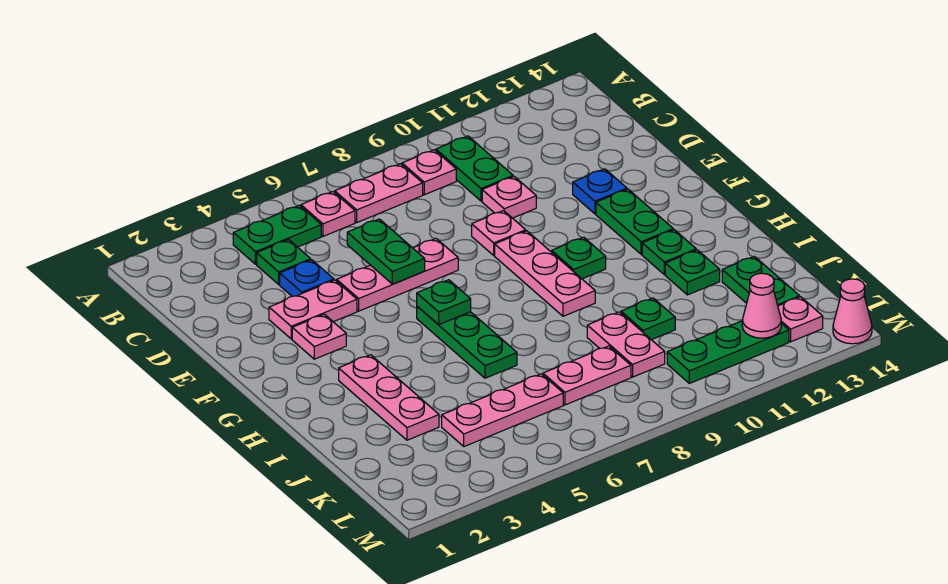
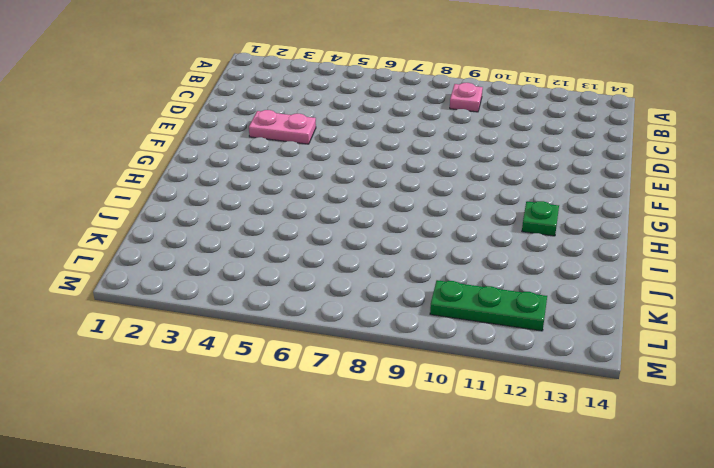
none -> green 1x2 plate [233,205,321,264]
none -> pink 1x1 plate [301,192,355,236]
none -> pink 1x2 plate [335,164,423,222]
none -> green 1x2 plate [436,136,513,201]

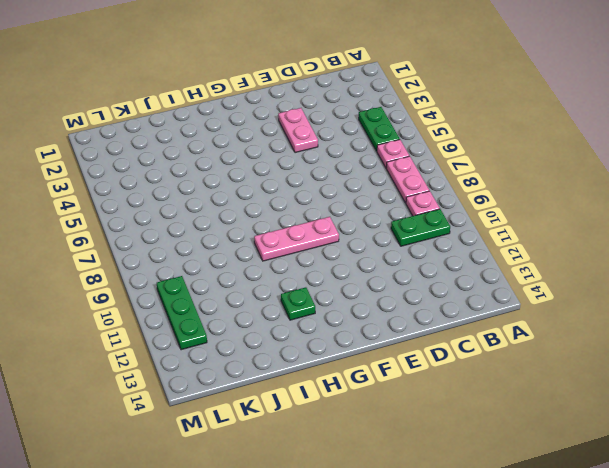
none -> green 1x1 plate [257,240,311,284]
none -> blue 1x1 plate [280,260,334,296]
none -> pink 1x1 plate [482,177,536,218]
none -> pink 1x3 plate [337,239,458,311]

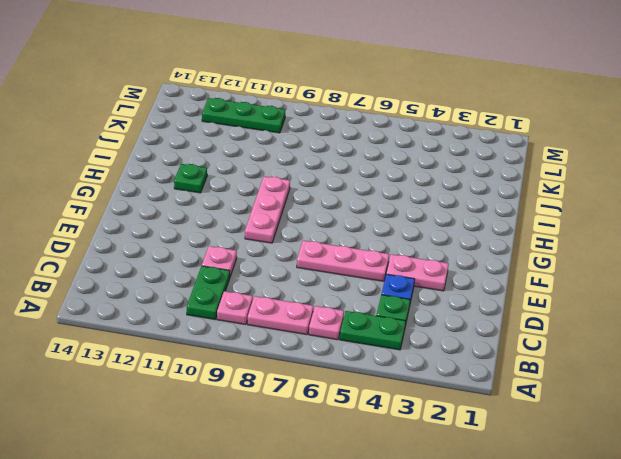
none -> pink 1x1 plate [472,211,526,255]
none -> blue 1x1 plate [573,169,627,214]
none -> pink 1x1 plate [292,314,346,359]
none -> green 1x2 plate [596,189,673,254]

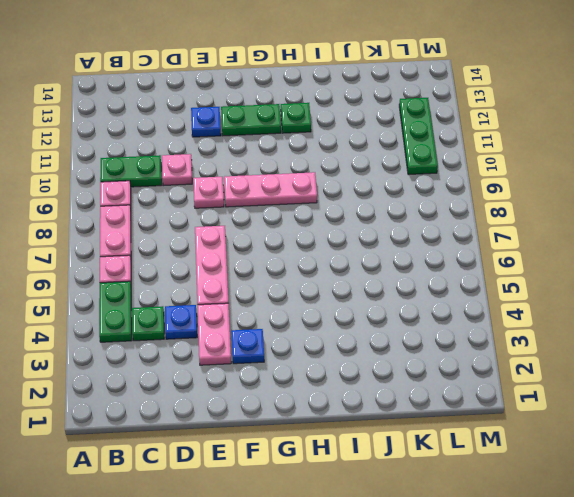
blue 1x1 plate [231,329,264,364] -> pink 1x1 plate [292,314,346,359]
none -> green 1x3 plate [417,306,517,378]
none -> green 1x1 plate [552,237,606,279]
none -> pink 1x3 plate [339,355,439,440]
none -> green 1x1 plate [665,250,720,295]

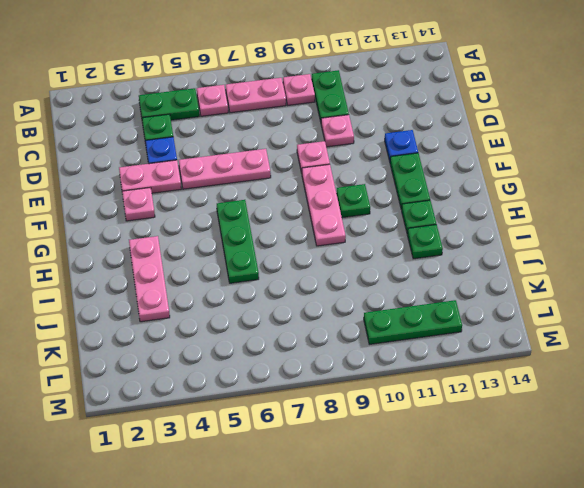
none -> pink 1x2 plate [587,312,665,377]
none -> green 1x1 plate [621,298,675,340]
none -> green 1x2 plate [722,256,800,306]
none -> pink 1x3 plate [442,374,563,447]

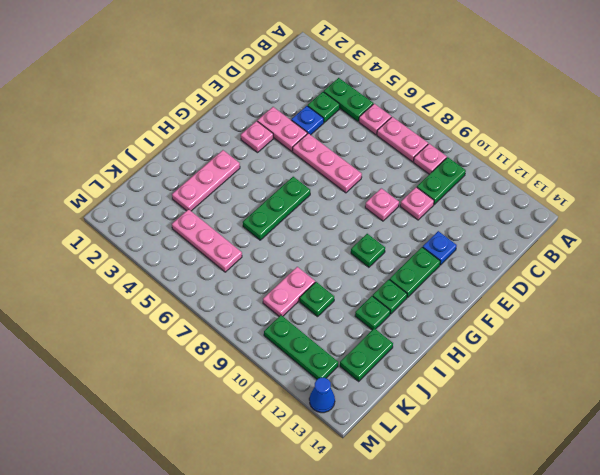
blue 1x1 cone [309,378,335,413] -> none
none -> pink 1x3 plate [495,231,595,316]
none -> pink 1x2 plate [543,346,631,405]
none -> pink 1x1 plate [778,297,823,342]
none -> pink 1x1 cone [833,279,872,344]

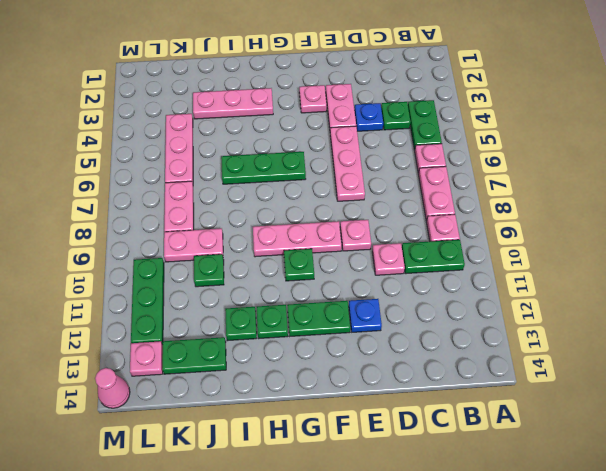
none -> green 1x2 plate [347,219,425,284]
none -> green 1x1 plate [417,280,471,325]
none -> pink 1x1 cone [742,273,781,338]

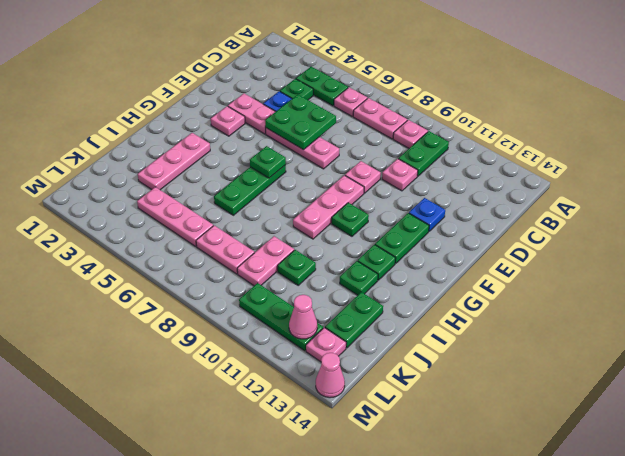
green 2x2 plate [265,95,336,150] -> green 1x2 plate [347,219,425,284]

